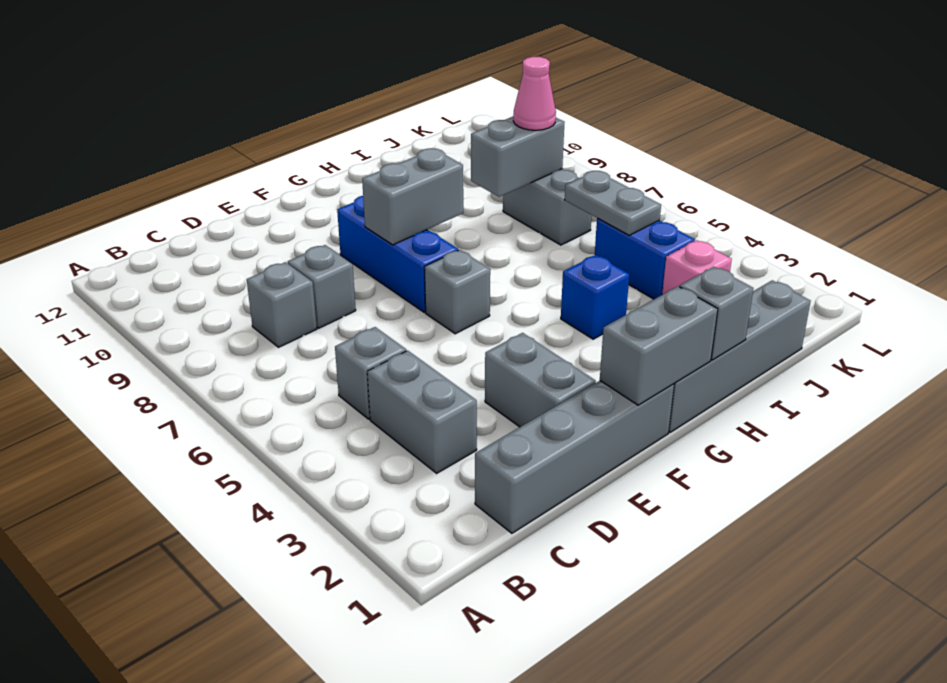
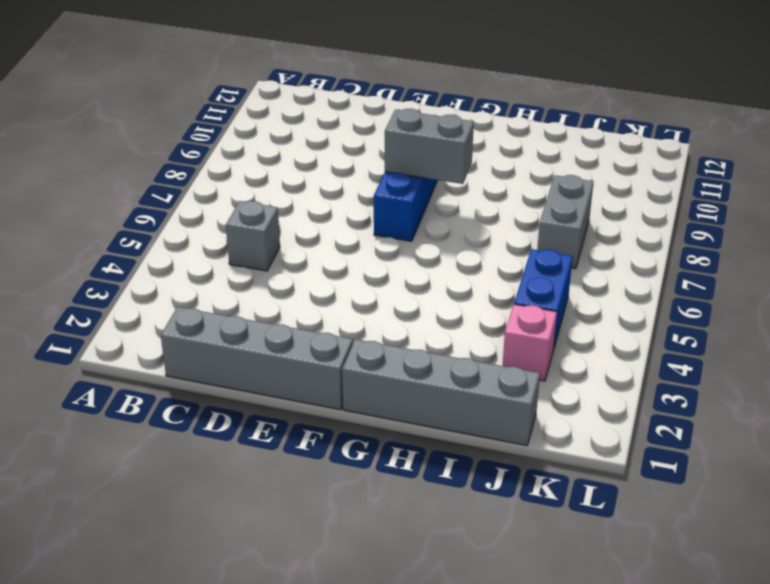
none -> grey 1x2 brick [367,351,477,473]
none -> grey 1x1 brick [247,262,317,347]
none -> grey 1x1 brick [288,245,356,328]

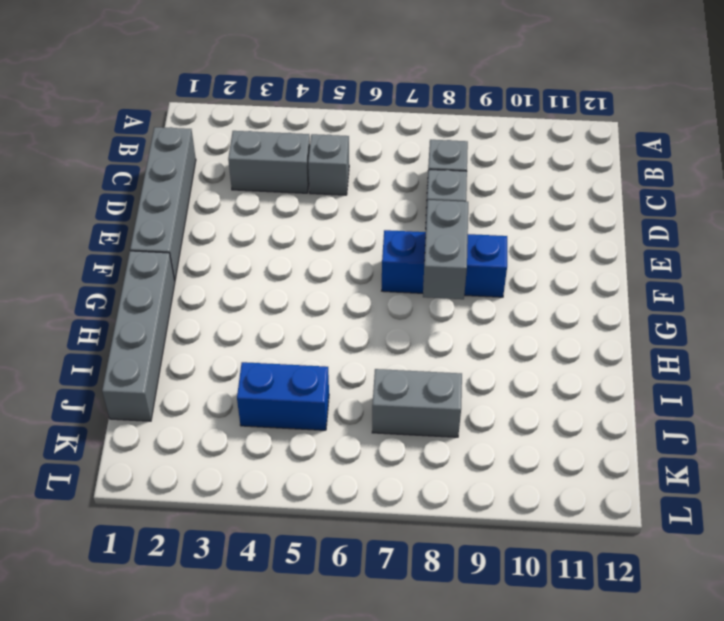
none -> grey 1x2 brick [485,333,596,427]
none -> grey 1x1 brick [425,250,490,334]
none -> blue 1x1 brick [561,255,629,339]

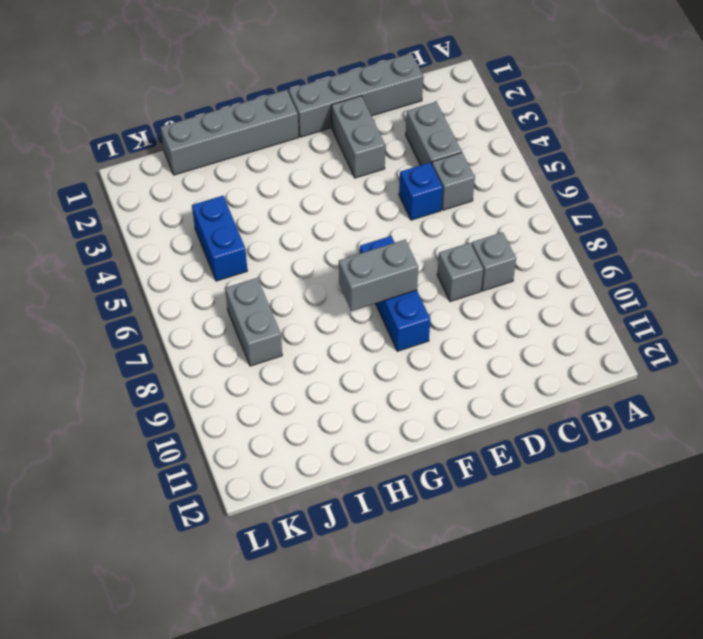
blue 1x1 brick [399,163,443,220] -> blue 1x1 brick moved to [561,255,629,339]
none -> grey 1x1 brick [425,250,490,334]
none -> pink 1x1 brick [662,240,732,295]
none -> grey 1x2 brick [600,286,718,405]

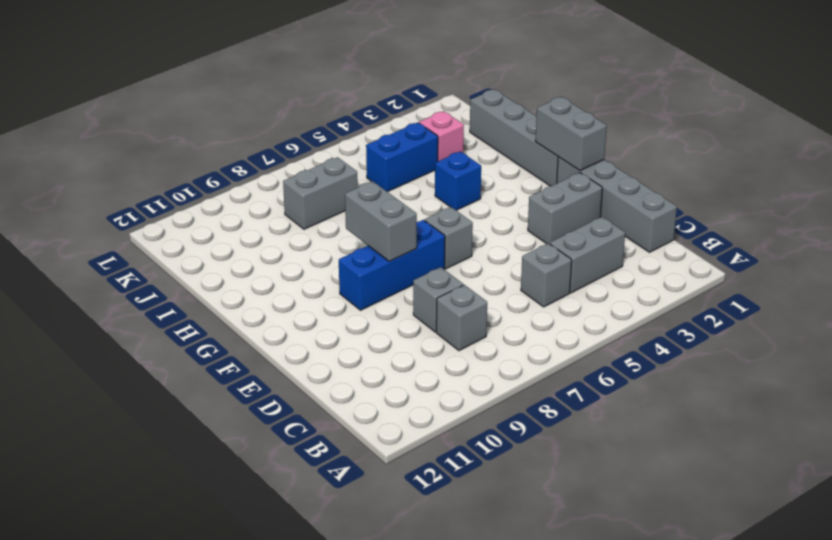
none -> grey 1x1 brick [680,267,753,360]
none -> grey 1x2 brick [471,117,565,197]
none -> grey 1x2 plate [565,171,661,235]

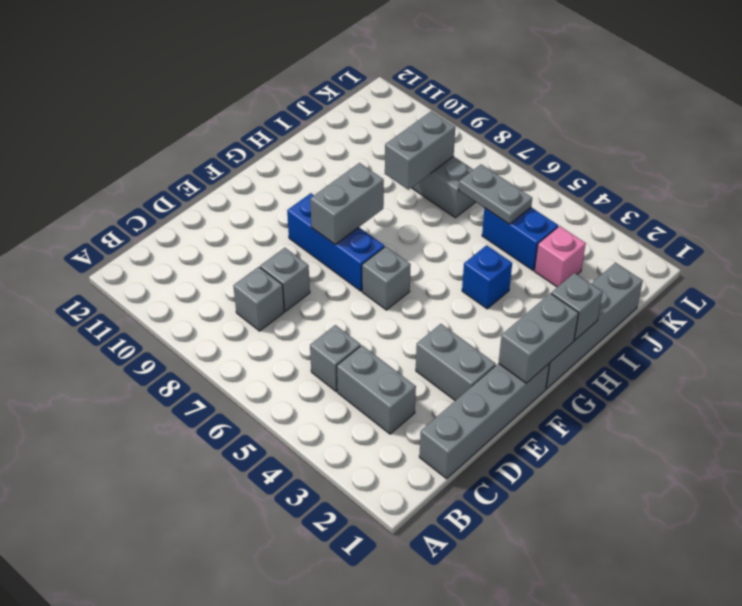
none -> pink 1x1 cone [513,57,556,130]

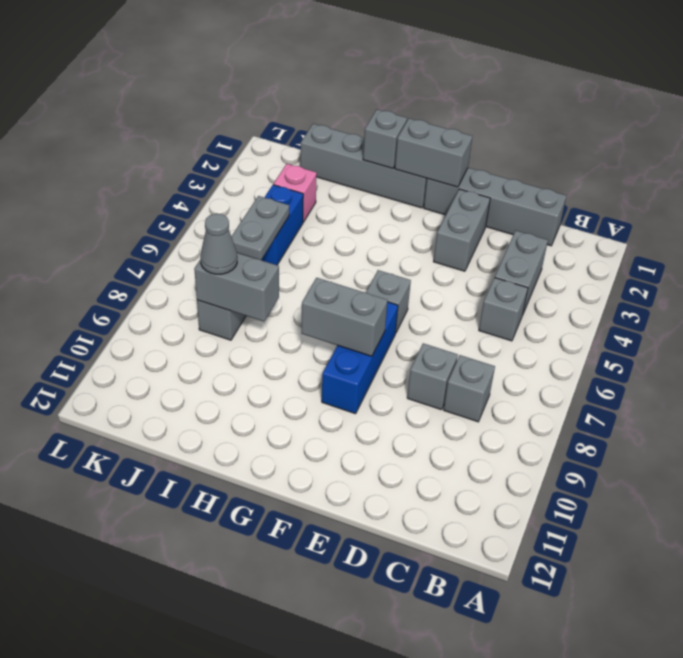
grey 1x1 cone [200,214,237,274] -> pink 1x1 cone [513,57,556,130]
none -> blue 1x1 brick [561,255,629,339]

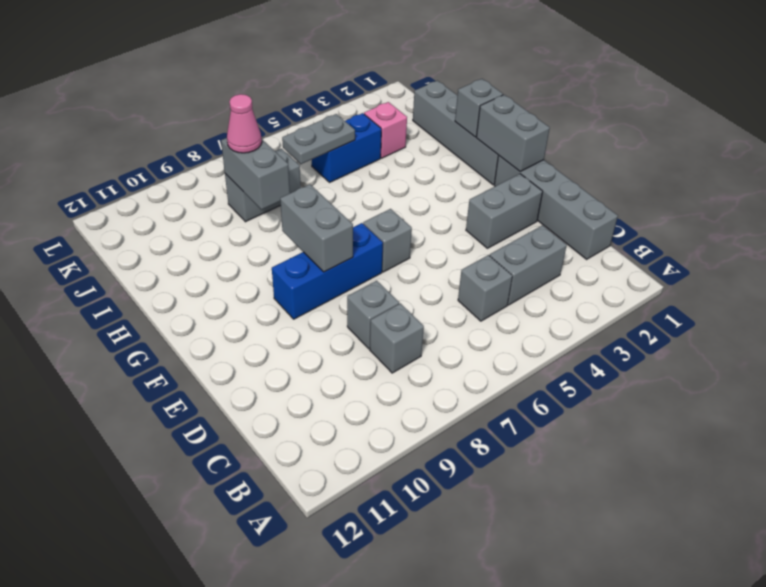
none -> blue 1x1 brick [561,255,629,339]

